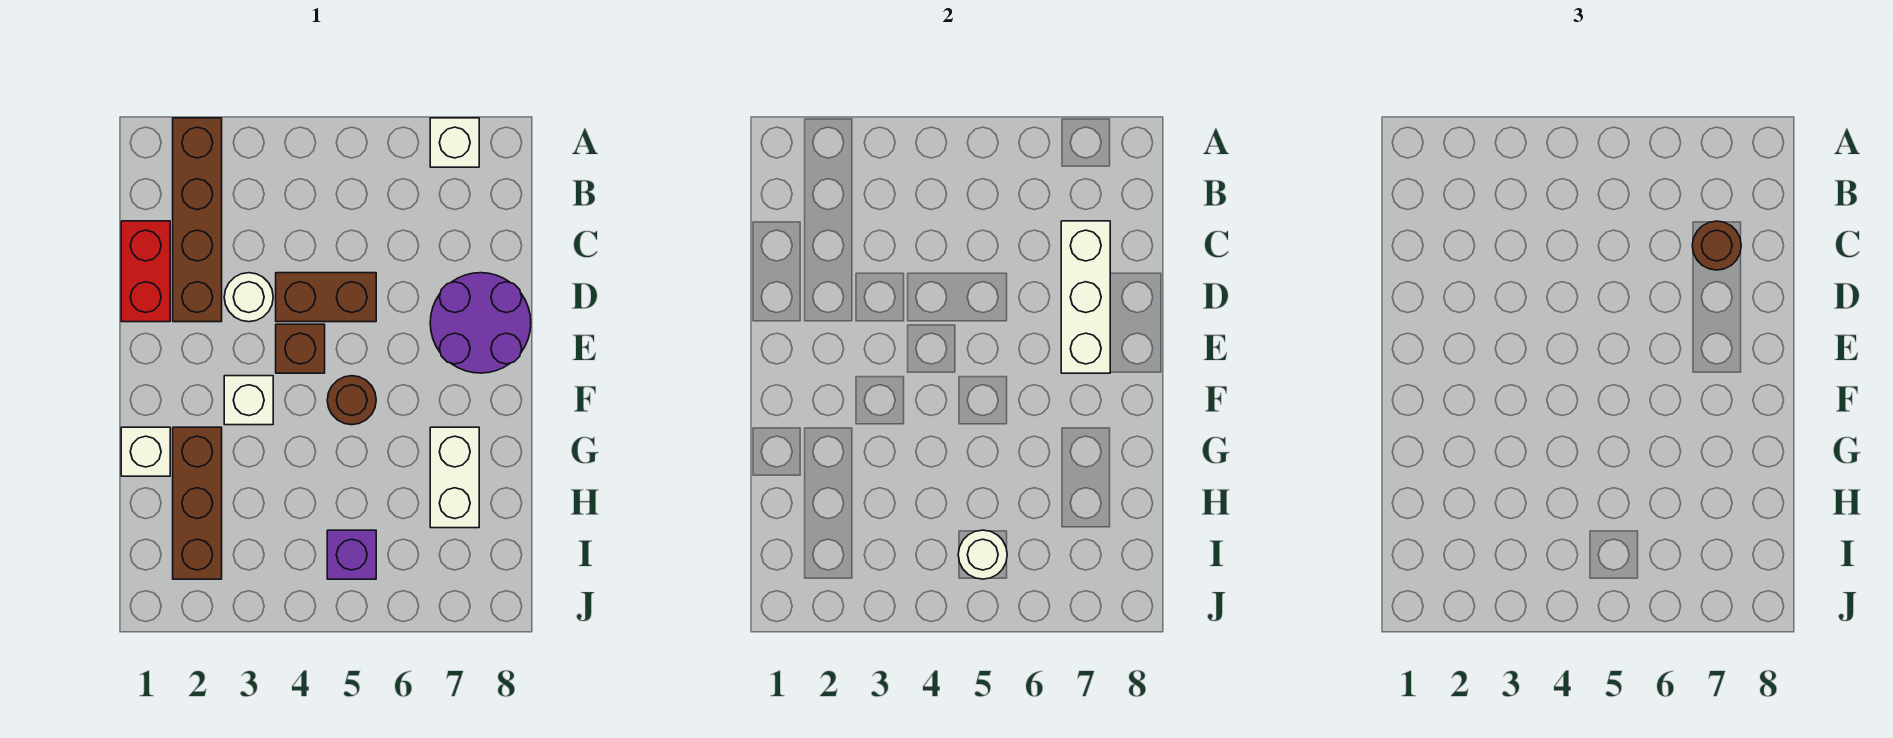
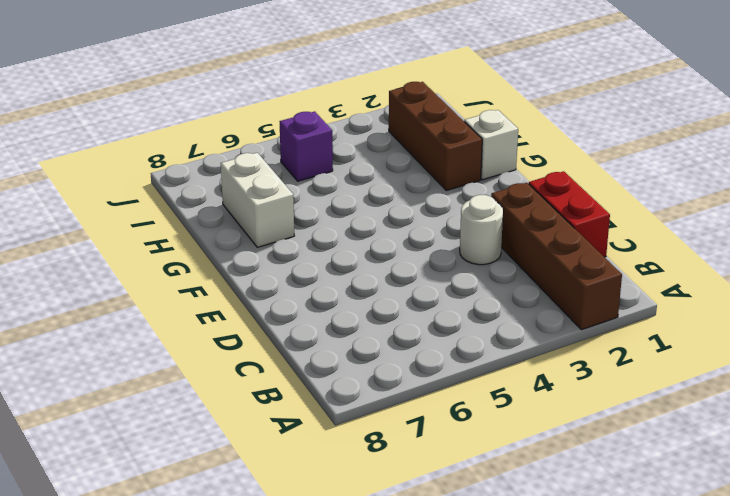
none -> white 1x1 brick [430,118,479,167]
none -> brown 1x2 brick [276,273,376,322]
none -> purple 2x2 round brick [430,273,531,373]

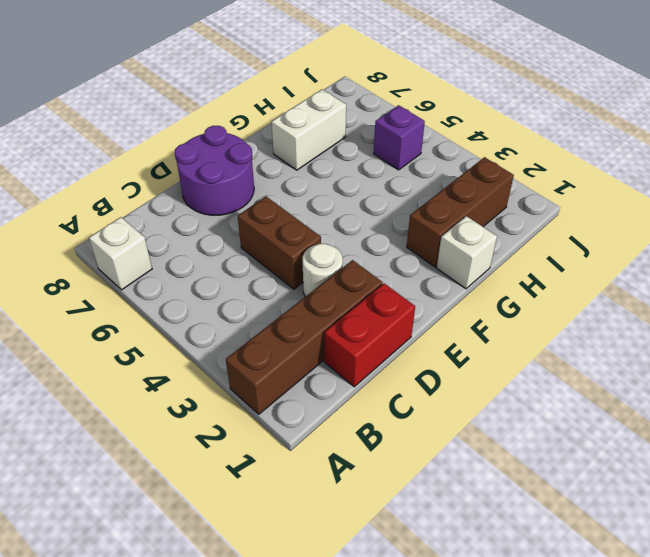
none -> brown 1x1 brick [276,324,325,373]
none -> white 1x1 brick [224,376,273,425]
none -> brown 1x1 round brick [327,376,376,425]

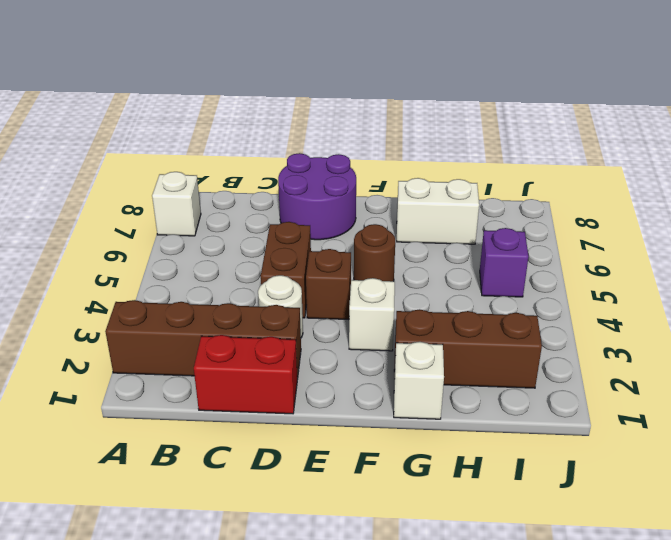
none -> white 1x3 brick [1061,221,1110,373]
none -> white 1x1 round brick [958,530,1007,579]
none -> brown 1x1 round brick [1692,221,1741,270]

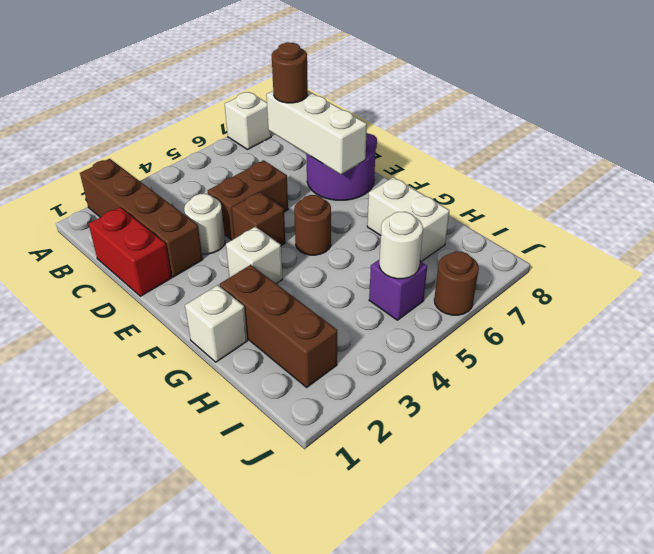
brown 1x1 round brick [434,251,479,315] -> none

